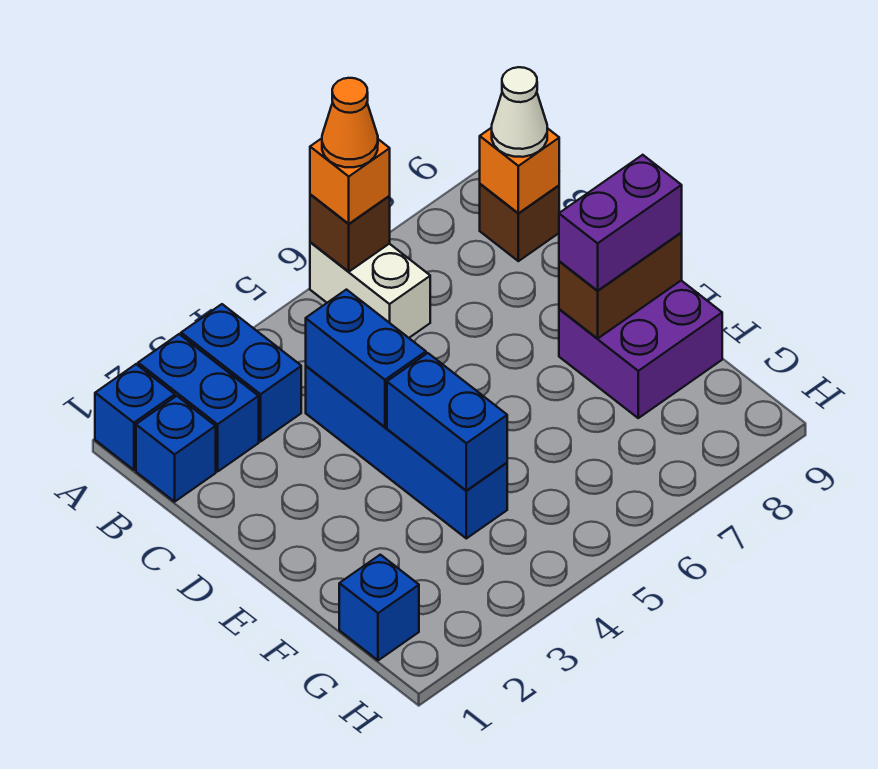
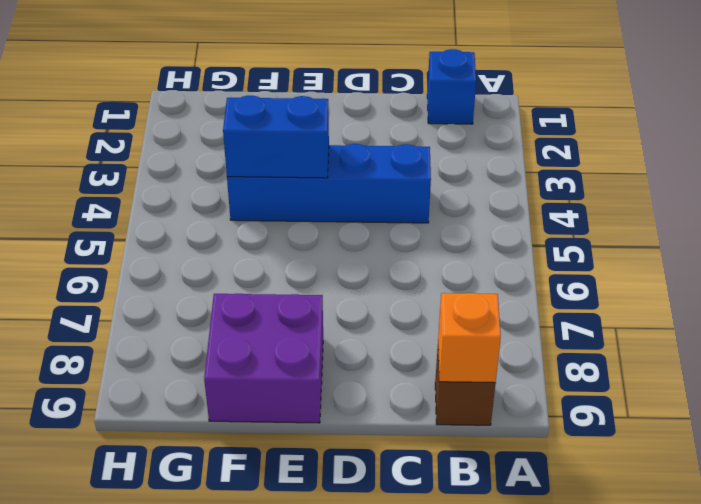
none -> blue 1x1 brick [95,364,175,470]
none -> blue 1x2 brick [138,334,259,472]
none -> blue 1x2 brick [181,304,301,442]

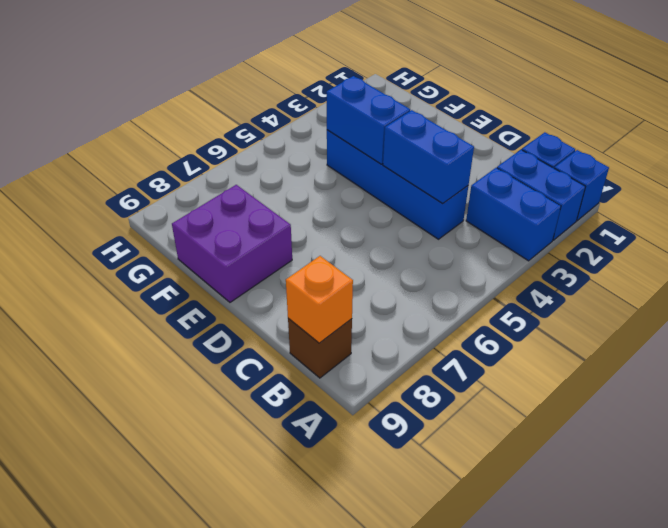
none -> white 1x2 brick [310,242,430,338]
none -> blue 1x1 brick [339,555,419,660]
none -> brown 1x1 brick [310,194,390,272]

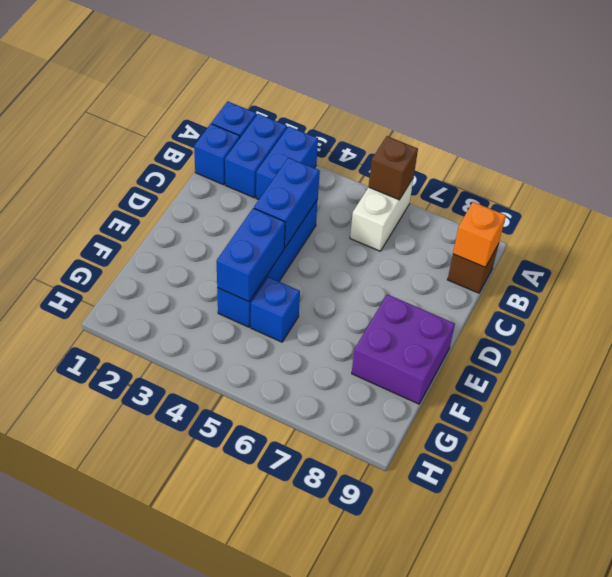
blue 1x1 brick [251,277,300,342] -> blue 1x1 brick moved to [339,555,419,660]
none -> brown 1x2 brick [559,233,682,338]
none -> orange 1x1 brick [310,138,390,224]
none -> white 1x1 cone [492,67,547,157]

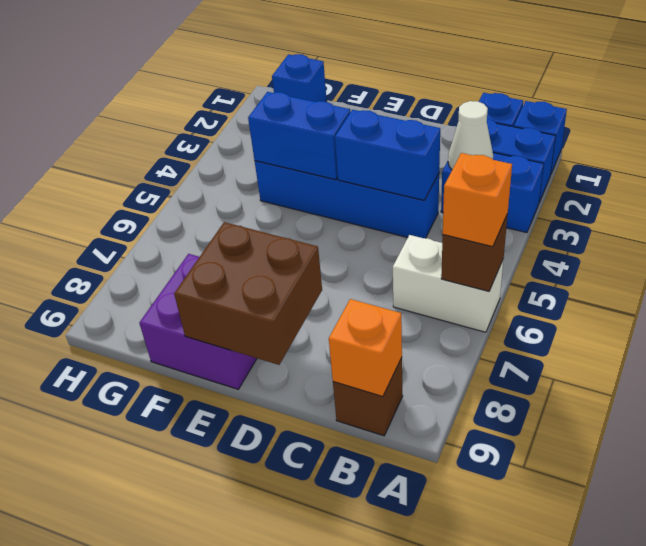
white 1x1 cone [448,101,493,169] -> white 1x1 cone moved to [492,67,547,157]
brown 2x2 brick [174,222,322,365] -> brown 1x2 brick [559,233,682,338]
none -> purple 1x2 brick [559,155,682,291]
none -> orange 1x1 cone [322,78,378,167]

